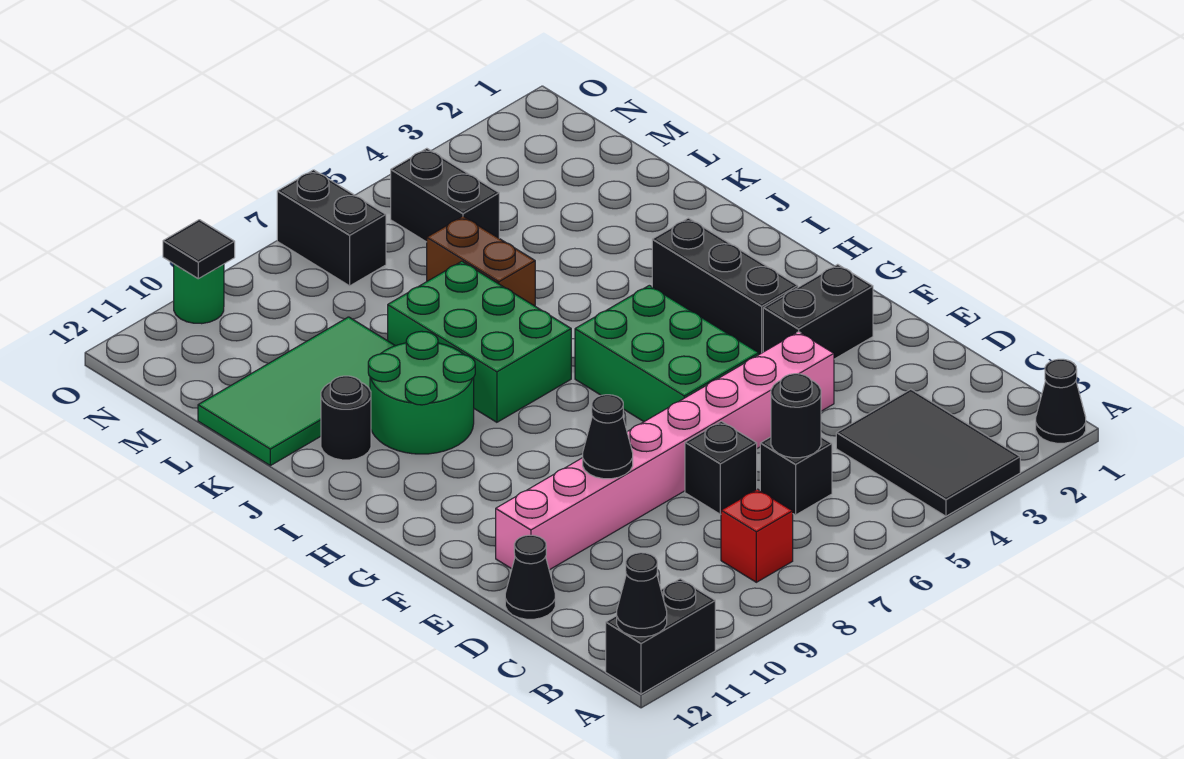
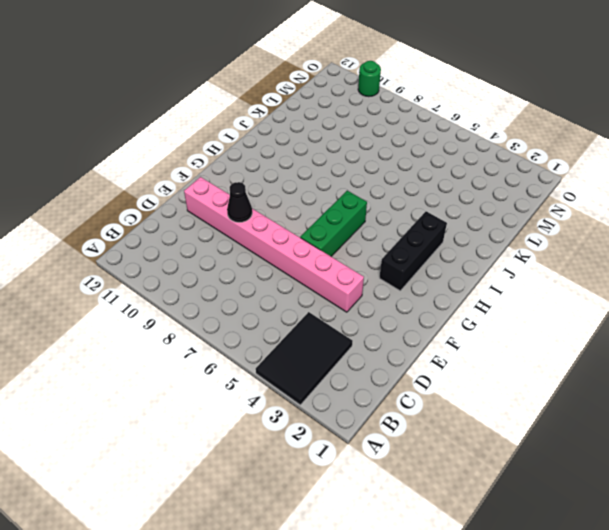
green 1x3 brick [300,191,367,256] -> green 2x3 brick [575,285,759,422]
none -> black 1x1 cone [1036,359,1086,443]
none -> black 1x2 brick [606,579,715,694]
none -> red 1x1 brick [721,489,793,582]

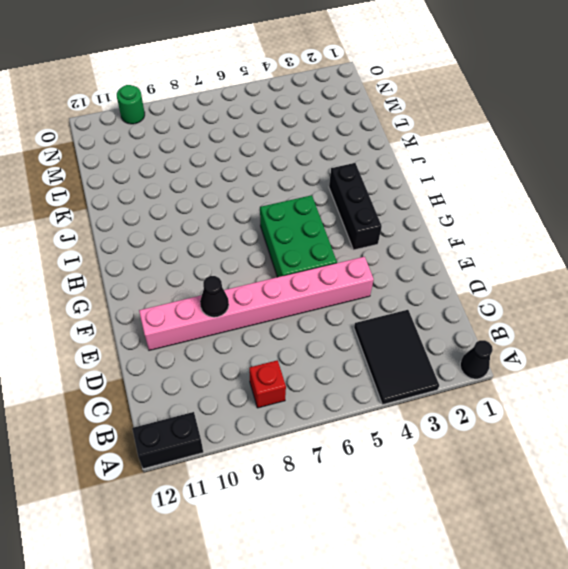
none -> black 1x1 brick [760,437,832,515]
none -> black 1x1 brick [685,421,757,514]
none -> black 1x1 cone [505,535,555,619]

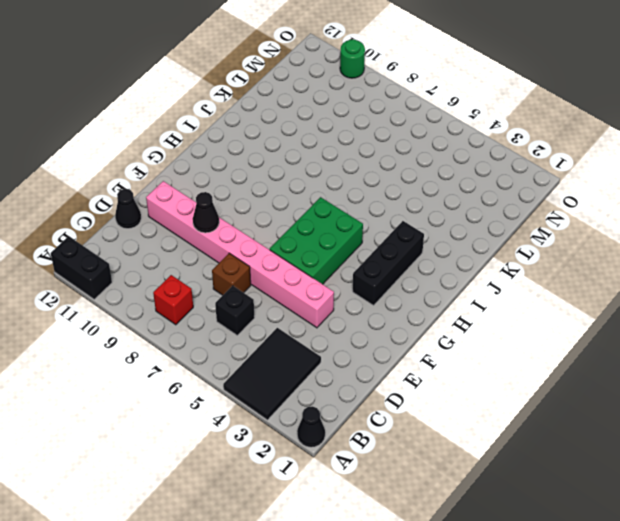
brown 1x1 brick [212,253,251,295] -> black 1x1 brick [685,421,757,514]
none -> black 1x2 brick [763,264,873,359]
none -> green 2x3 brick [388,261,571,422]
none -> green 2x2 round brick [368,331,475,454]

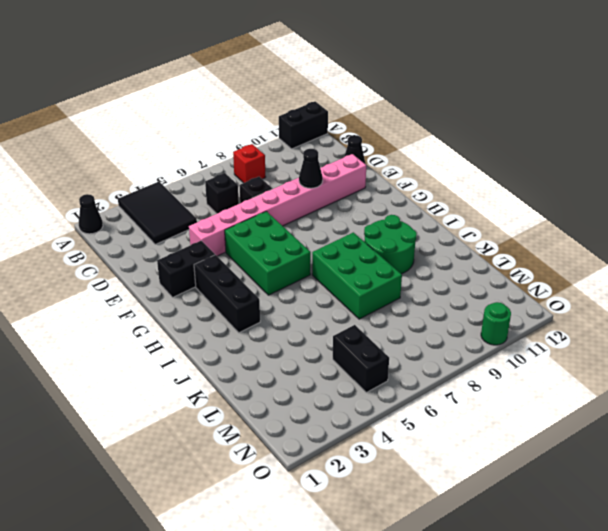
none -> black 1x1 round brick [321,376,371,460]
none -> brown 1x2 brick [427,216,535,306]
none -> green 2x4 tile [198,317,395,466]

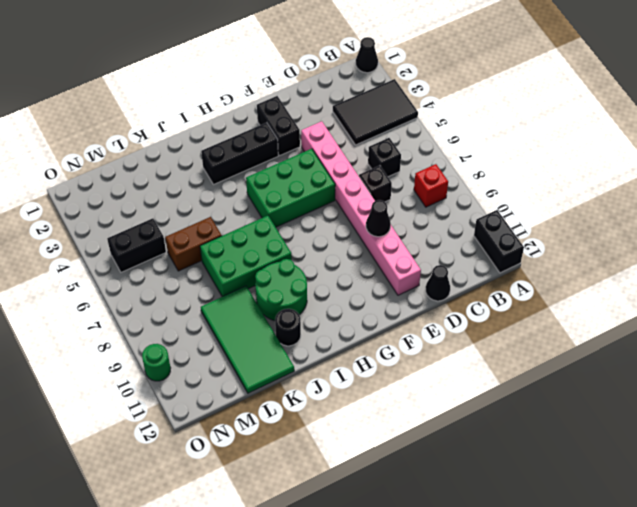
none -> black 1x2 brick [277,170,386,286]
none -> black 1x1 cone [617,553,667,637]
none -> black 1x1 round brick [771,374,821,458]

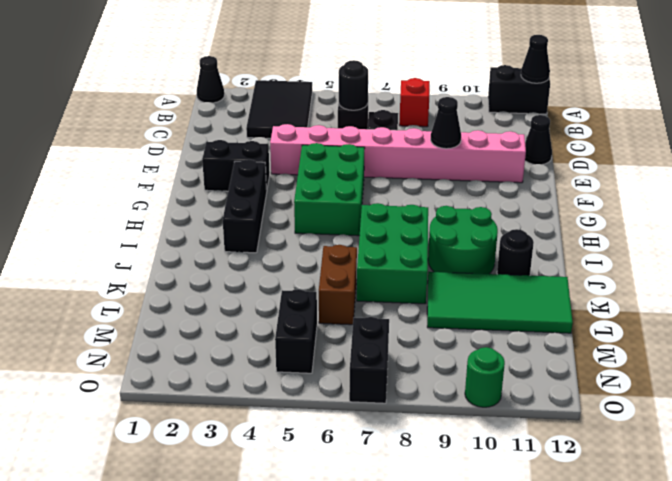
none -> black 1x1 tile [163,220,235,279]

